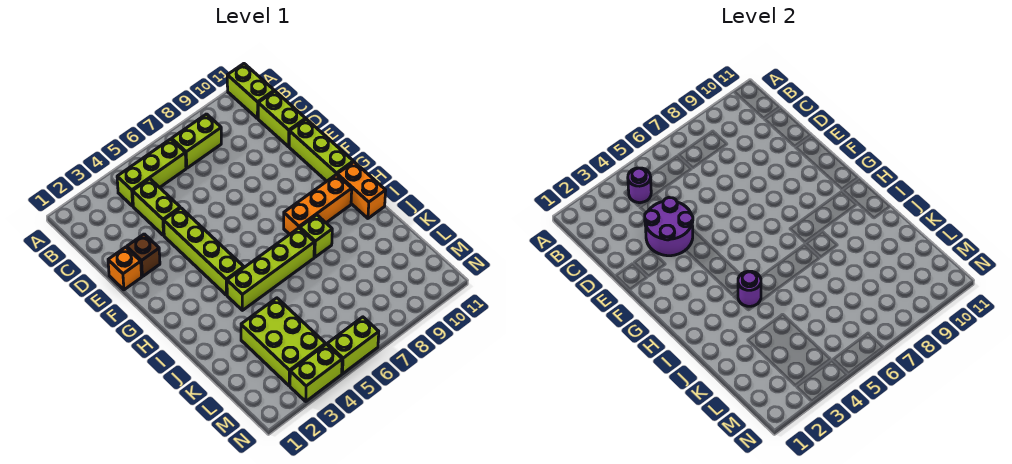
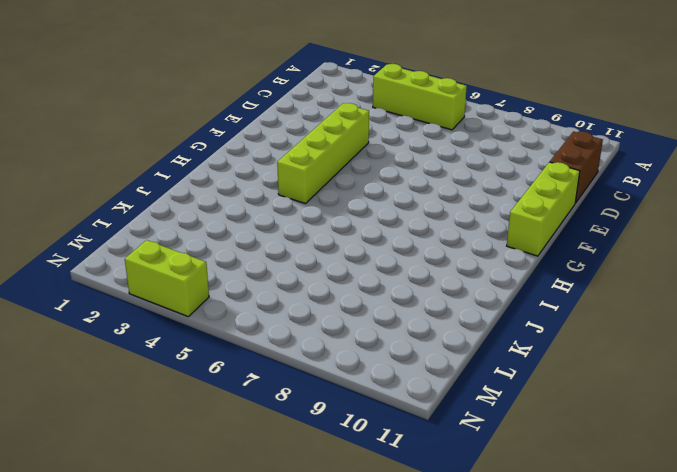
brown 1x2 brick [550,131,603,203] -> lime 1x2 brick [258,91,305,147]
none -> lime 1x2 brick [227,64,274,119]
none -> lime 1x2 brick [172,114,221,168]
none -> lime 1x2 brick [133,179,180,235]

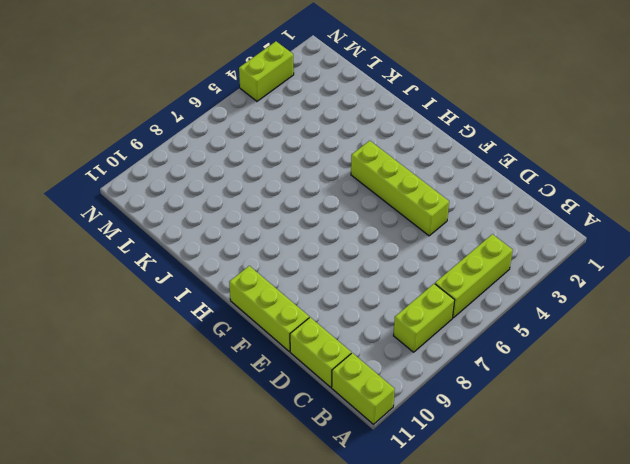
none -> lime 1x2 brick [133,179,180,235]
none -> orange 1x1 brick [108,247,141,290]
none -> brown 1x1 brick [127,234,160,277]

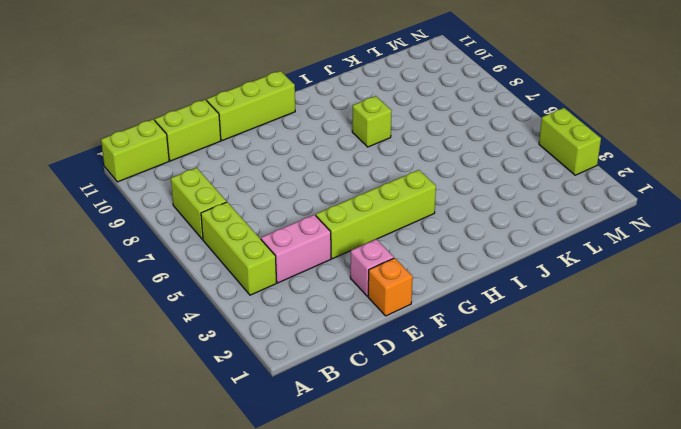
pink 1x2 brick [261,215,331,283] -> lime 1x2 brick [133,179,180,235]
pink 1x1 brick [350,239,394,296] -> brown 1x1 brick [127,234,160,277]
none -> orange 1x3 brick [284,174,352,234]
none -> orange 1x2 brick [337,162,386,218]
none -> lime 1x4 brick [227,228,314,310]

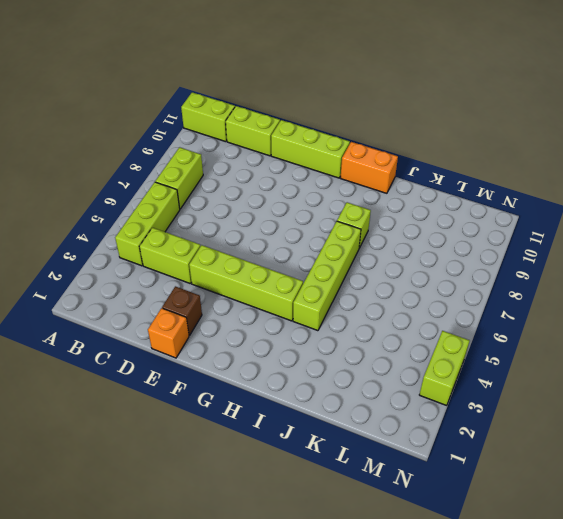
none -> orange 1x3 brick [284,174,352,234]
none -> lime 2x3 brick [241,298,326,386]
none -> lime 1x2 brick [327,317,379,374]

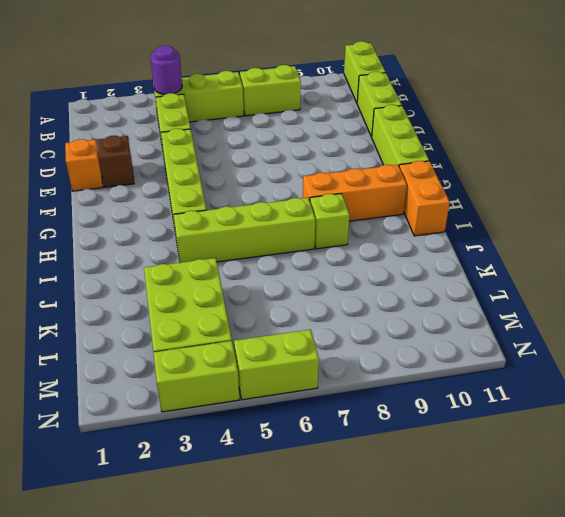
none -> purple 2x2 round brick [645,198,693,256]
none -> purple 1x1 round brick [738,271,761,306]

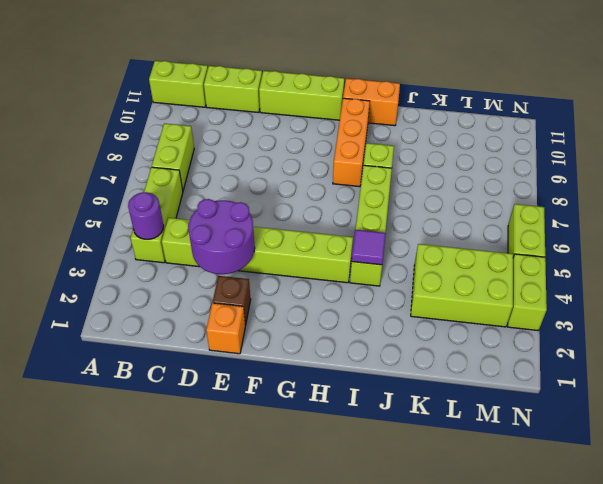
purple 1x1 tile [352,230,386,265] -> purple 1x1 round brick [738,271,761,306]

